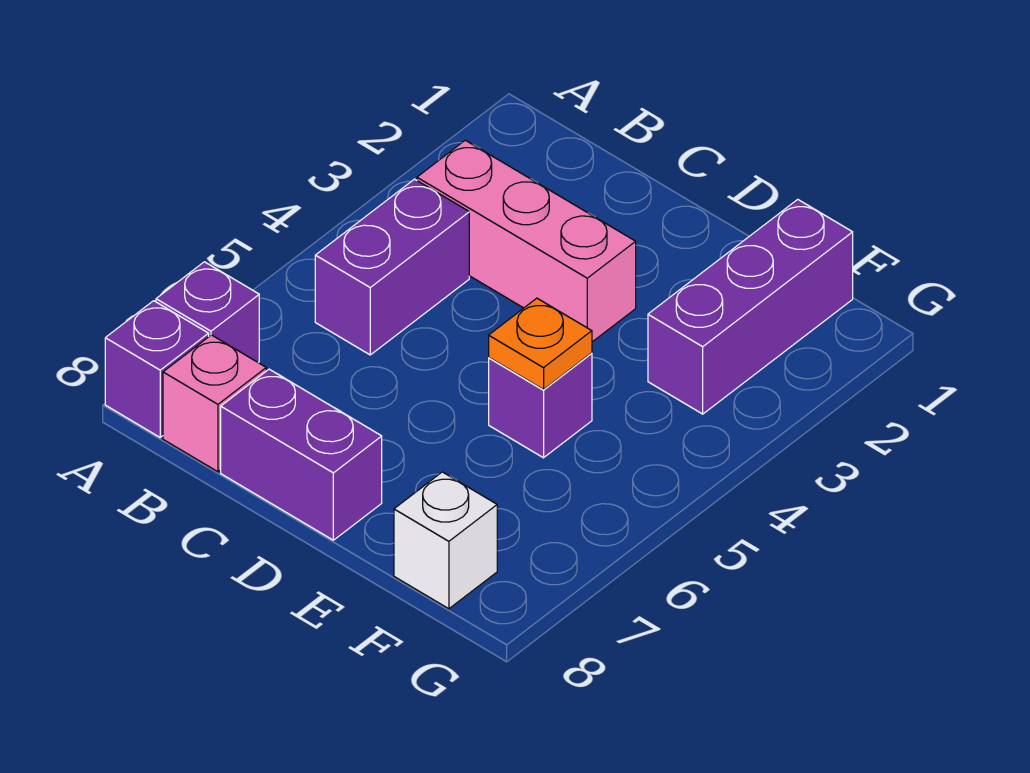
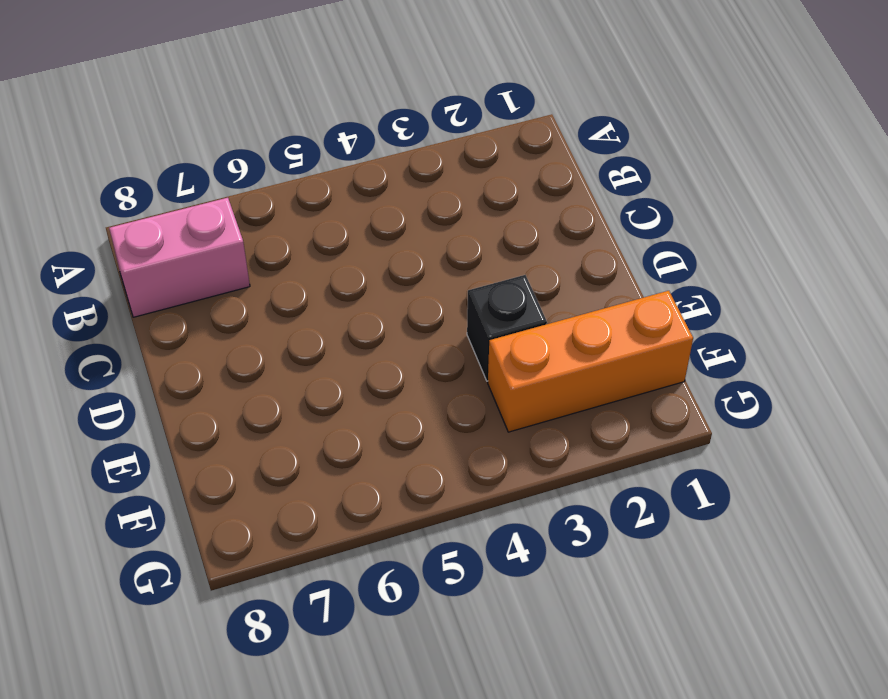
pink 1x2 brick [109,198,250,317] -> pink 1x1 brick [163,335,266,472]
black 1x1 brick [467,275,547,381] -> none
orange 1x3 brick [488,291,693,432] -> purple 1x3 brick [648,199,853,414]
none -> purple 1x1 brick [156,262,259,362]
none -> purple 1x1 brick [105,301,209,437]

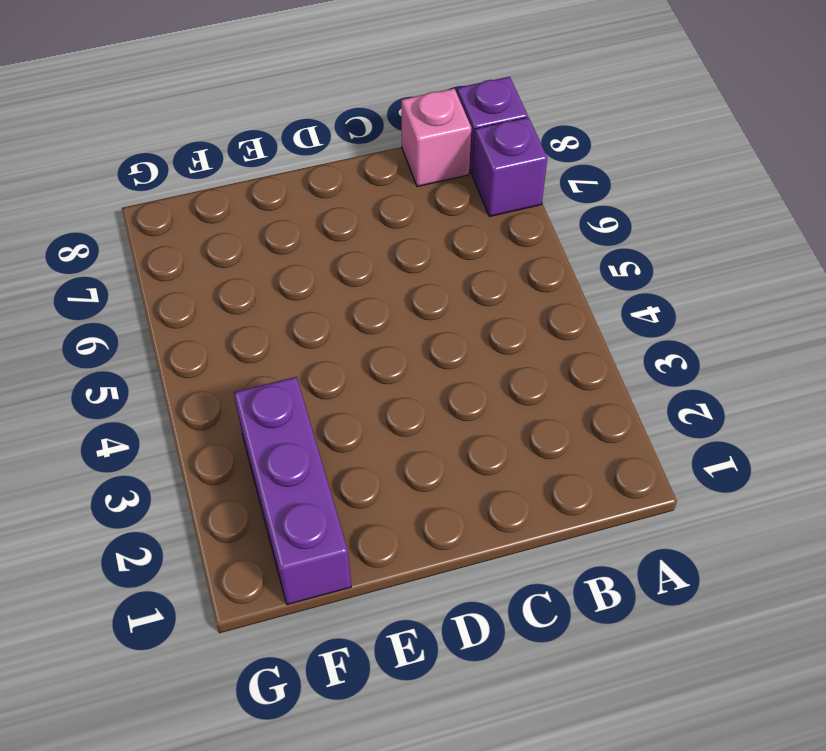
none -> pink 1x3 brick [417,140,636,342]
none -> purple 1x2 brick [315,179,469,355]

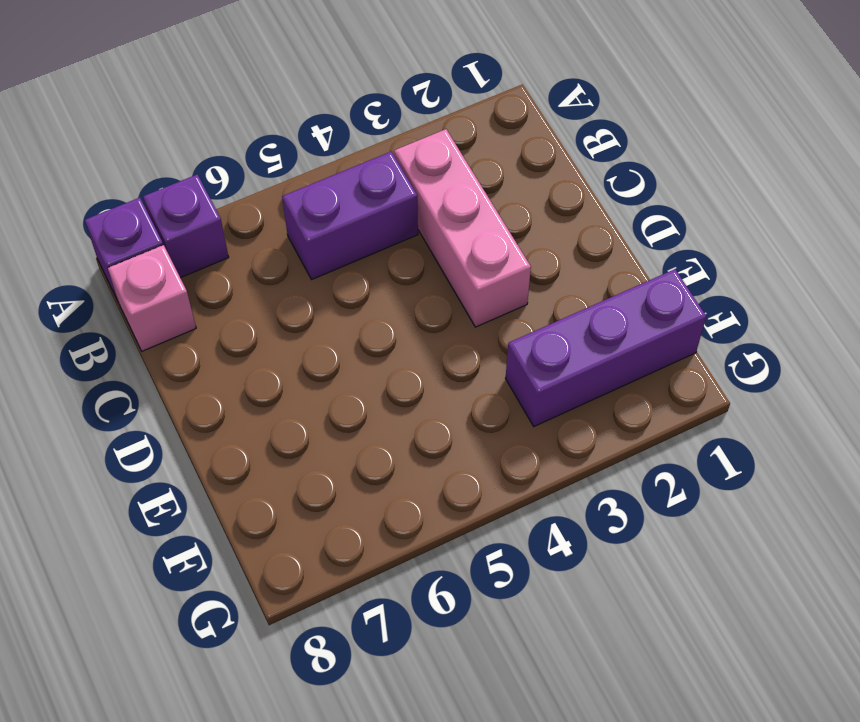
none -> purple 1x2 brick [221,369,382,540]
none -> purple 1x1 brick [489,353,592,458]

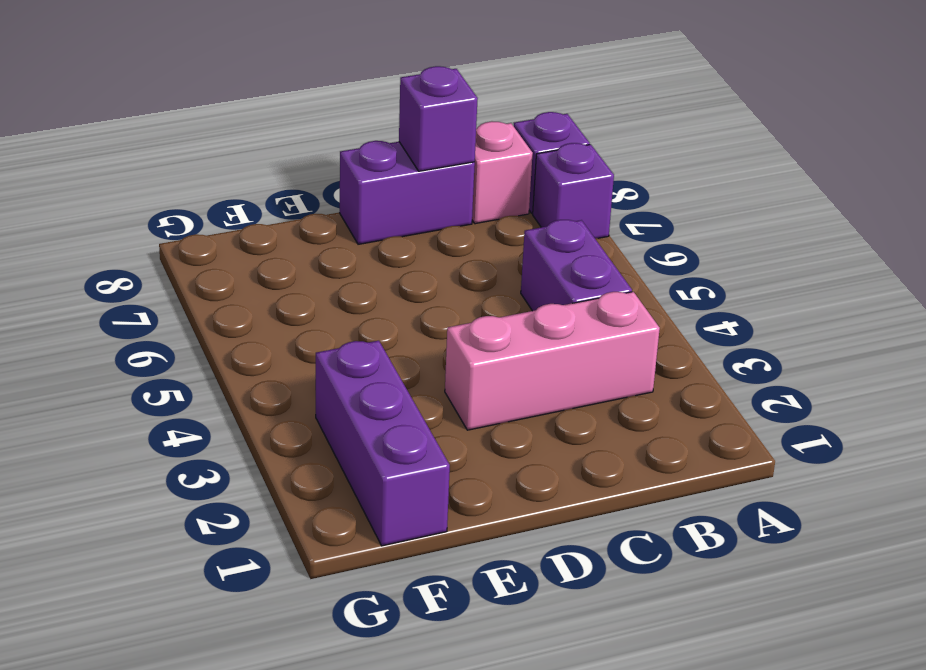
purple 1x1 brick [399,66,478,171] -> purple 1x1 brick moved to [489,353,592,458]
none -> white 1x1 brick [394,472,497,609]
none -> orange 1x1 plate [489,298,592,390]

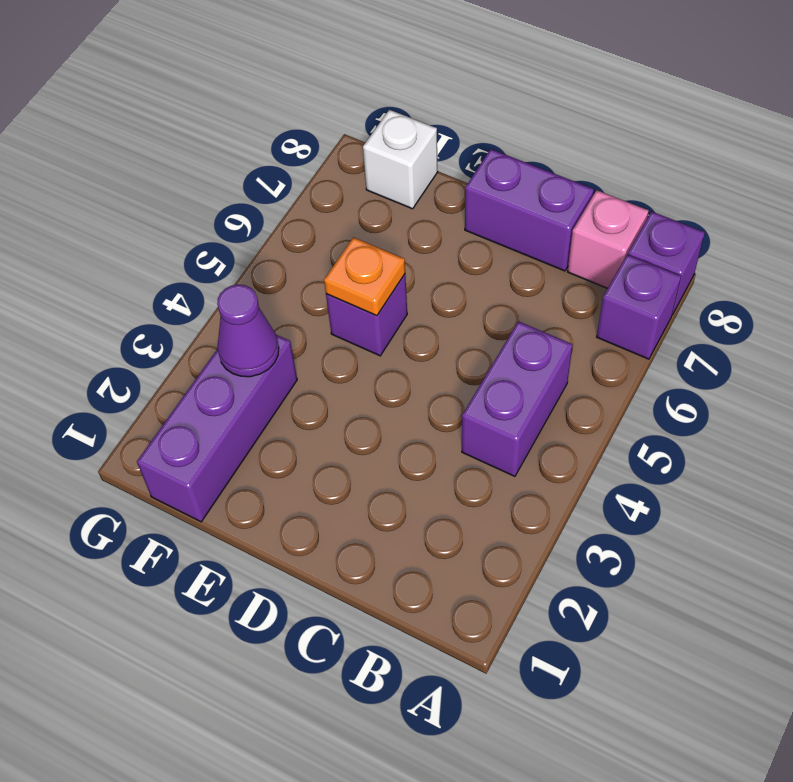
purple 1x1 cone [217,285,279,377] -> none
none -> pink 1x3 brick [417,140,636,342]

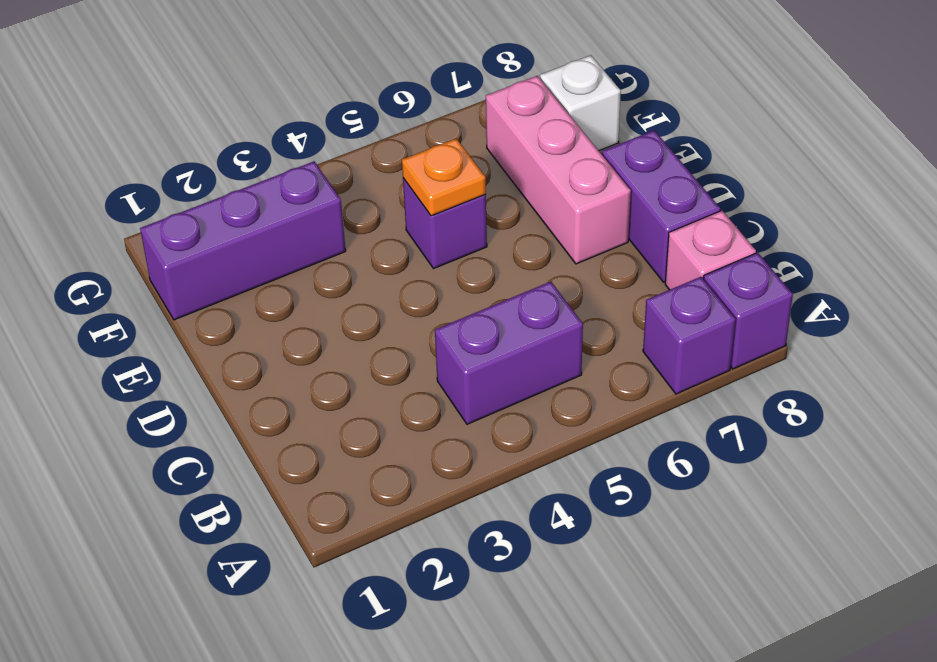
pink 1x3 brick [486,76,631,264] -> pink 1x3 brick moved to [417,140,636,342]

